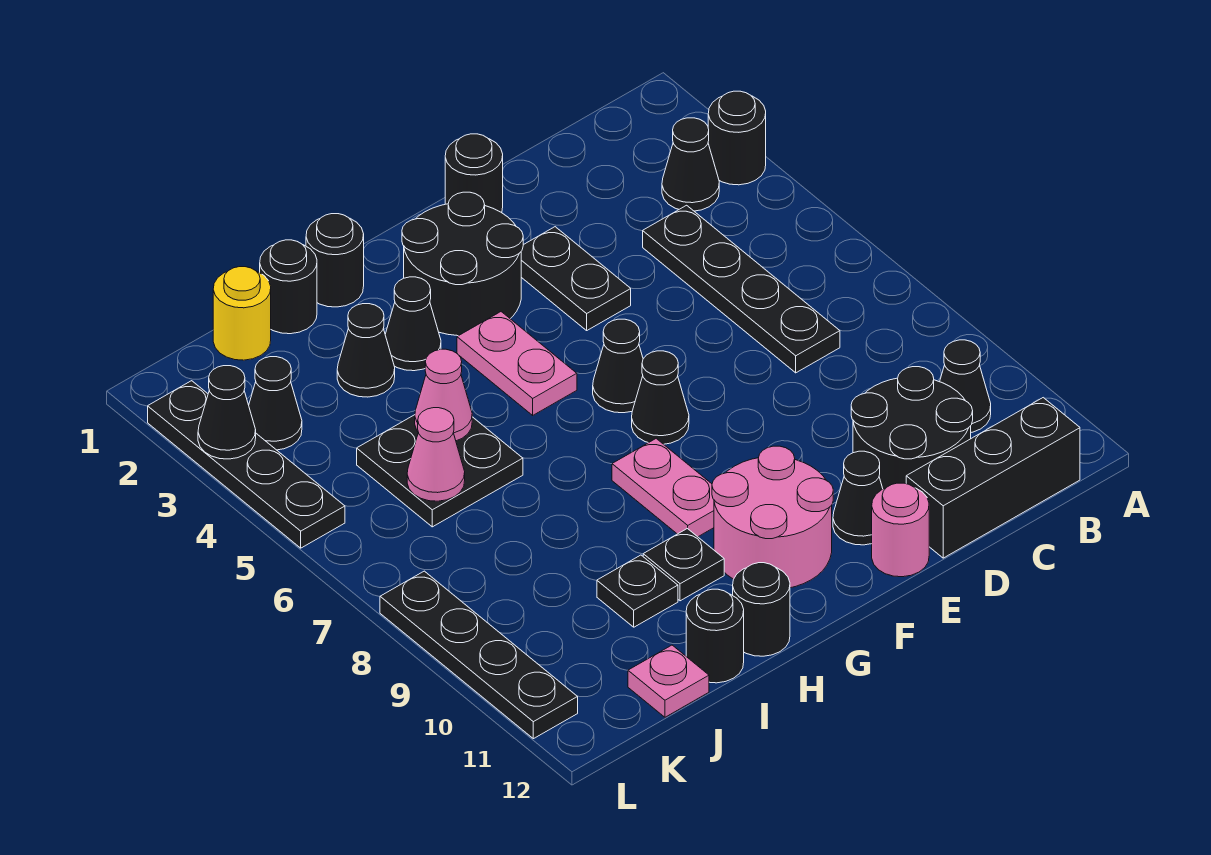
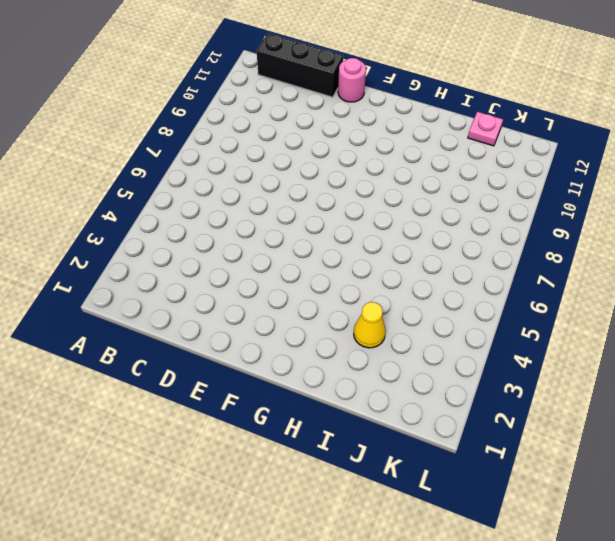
yellow 1x1 cone [354,302,386,348] -> black 1x1 cone [337,304,395,397]
none -> black 1x1 round brick [708,91,766,185]
none -> black 1x1 cone [662,118,719,211]
none -> black 1x1 cone [940,340,991,432]
none -> black 1x4 plate [643,205,840,373]

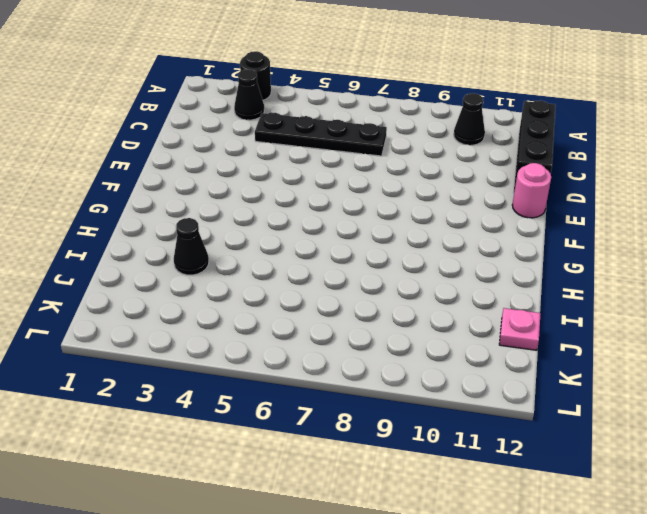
none -> black 2x2 round brick [851,367,973,489]
none -> black 1x1 round brick [445,134,503,213]
none -> black 1x2 plate [521,227,631,330]
none -> black 1x1 cone [833,451,883,545]

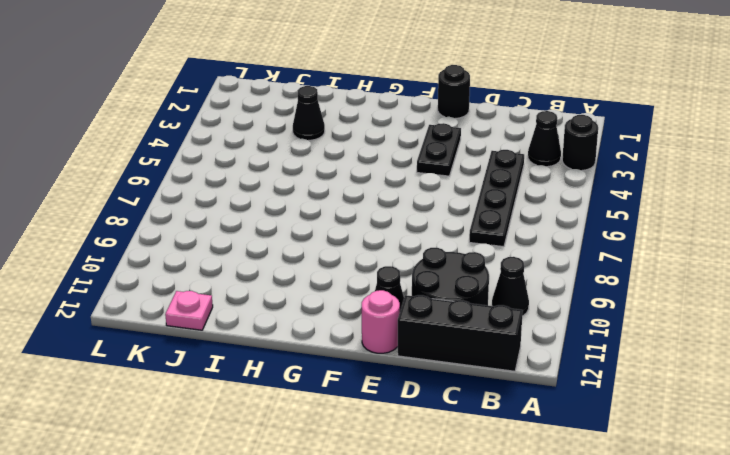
none -> black 2x2 round brick [402,192,523,336]
none -> black 1x1 cone [593,319,643,413]
none -> black 1x1 cone [632,351,689,444]
none -> pink 2x2 round brick [712,446,833,588]

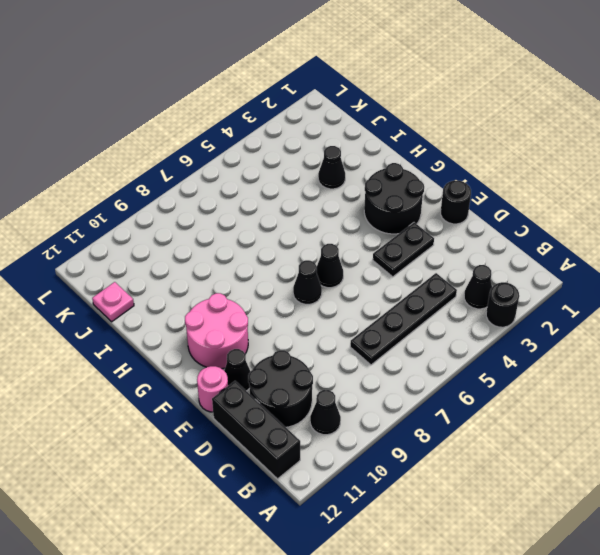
none -> pink 1x2 plate [457,312,577,415]
none -> pink 1x2 plate [612,439,714,537]
none -> black 1x1 round brick [306,214,364,307]
none -> black 1x1 cone [385,277,441,371]

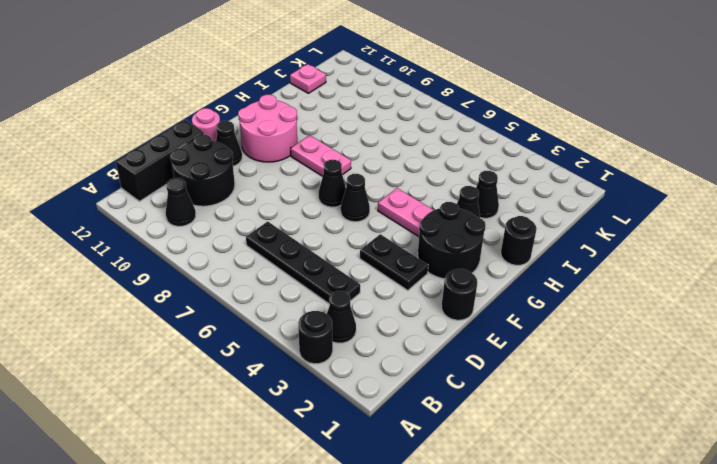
none -> black 1x1 plate [643,528,724,601]
none -> black 1x1 round brick [733,563,790,656]
none -> black 1x1 round brick [260,240,317,334]
none -> black 2x2 plate [357,415,523,527]

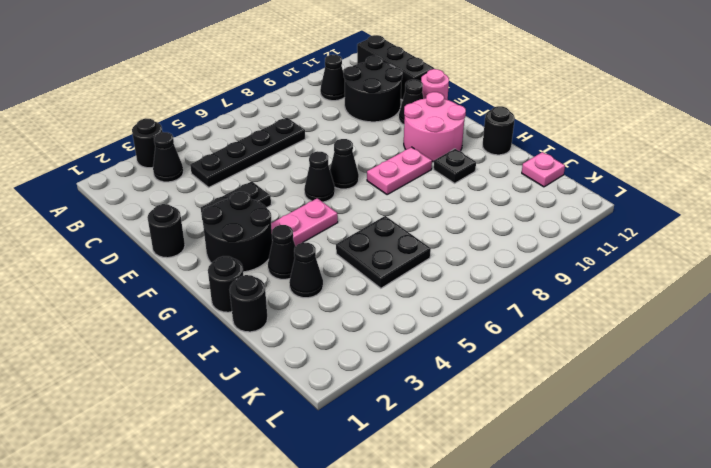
none -> black 1x1 plate [597,555,678,627]
none -> black 1x1 round brick [686,589,744,683]
none -> yellow 1x1 round brick [213,267,271,360]
none -> black 1x1 cone [249,357,302,450]

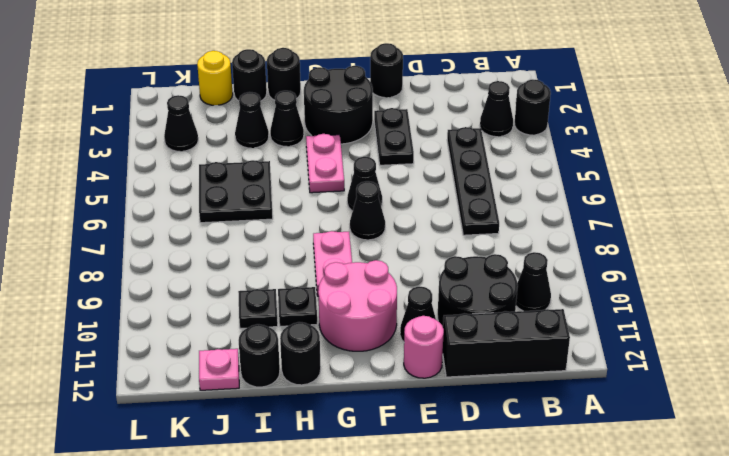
none -> black 1x4 plate [148,381,345,548]
none -> black 1x4 plate [380,571,578,739]
none -> pink 1x1 cone [415,349,472,441]
none -> pink 1x1 cone [407,408,465,501]

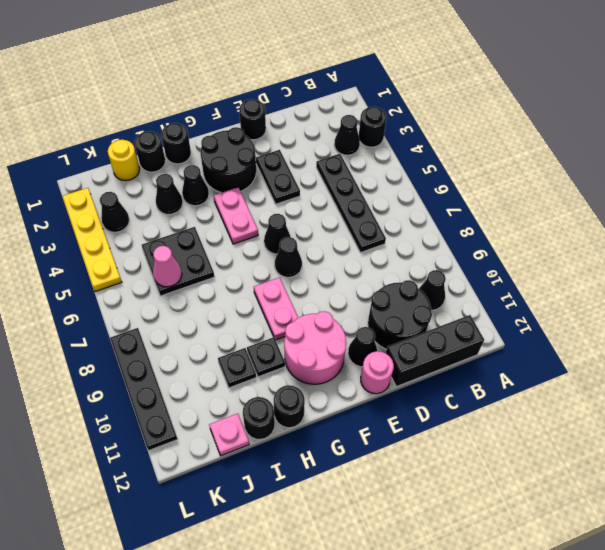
yellow 1x4 plate [62,188,122,292] -> black 1x4 plate [148,381,345,548]
none -> pink 1x1 cone [415,349,472,441]
none -> black 1x1 cone [198,366,256,459]

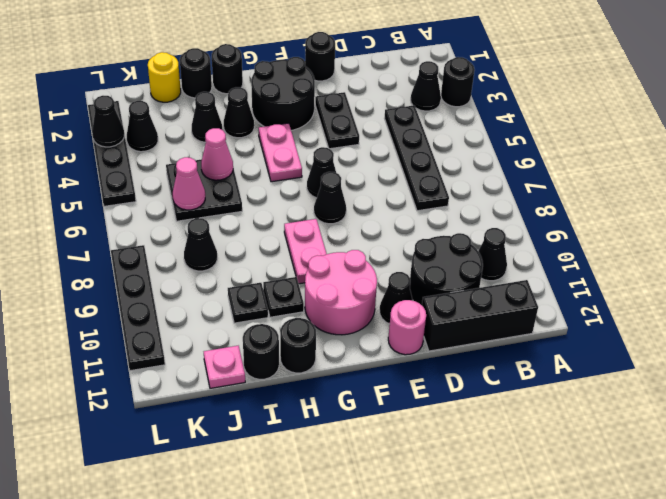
black 1x1 cone [184,218,217,271] -> none

